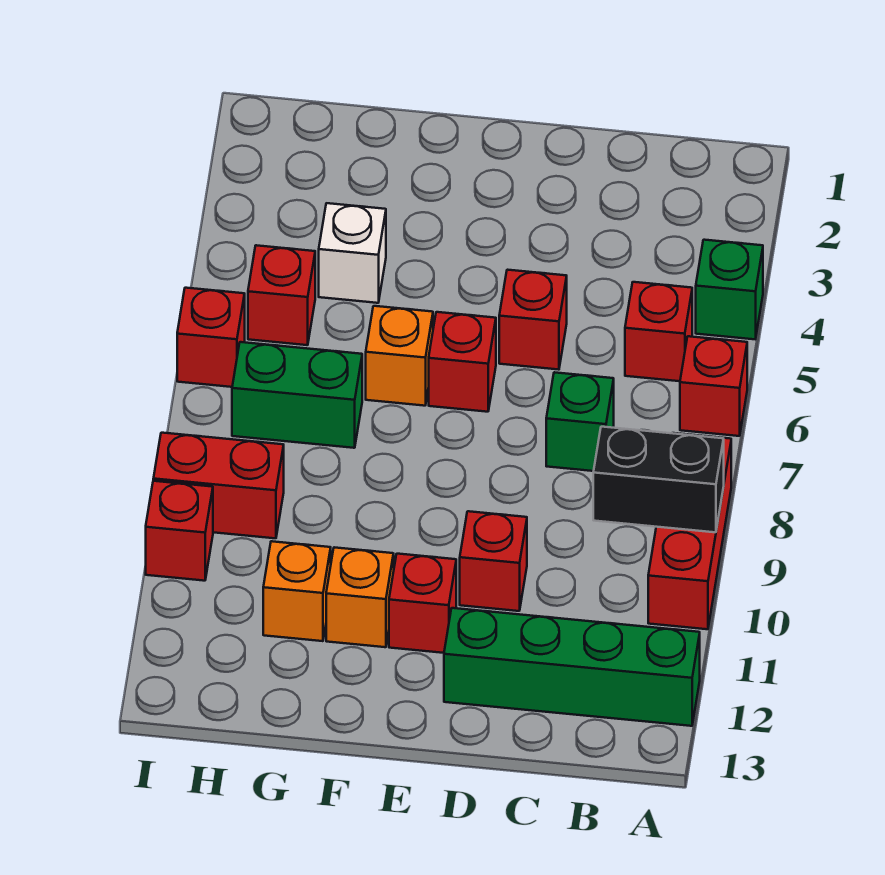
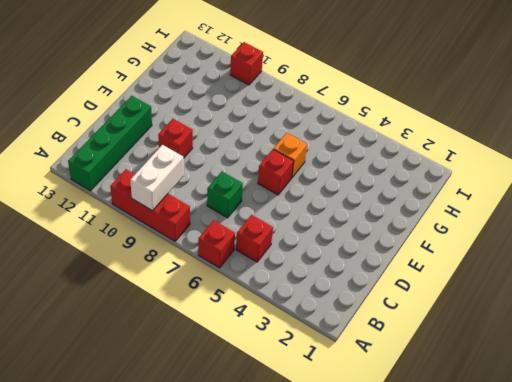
white 1x2 brick [130,145,184,211] -> black 1x2 brick [593,427,724,532]
none -> green 1x1 brick [696,240,763,339]
none -> red 1x1 brick [499,270,567,370]
none -> red 1x1 brick [389,554,456,653]

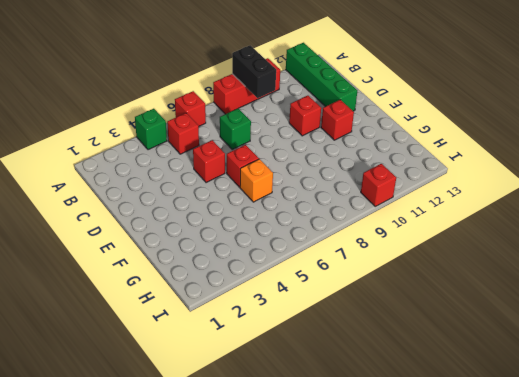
none -> orange 1x1 brick [326,547,394,647]
none -> white 1x1 brick [319,203,386,303]
none -> green 1x2 brick [232,342,362,448]

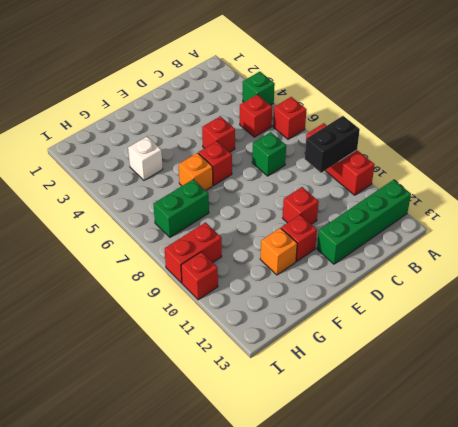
none -> orange 1x1 brick [263,541,331,641]
none -> red 1x1 brick [248,245,315,345]
none -> red 1x1 brick [177,288,245,387]

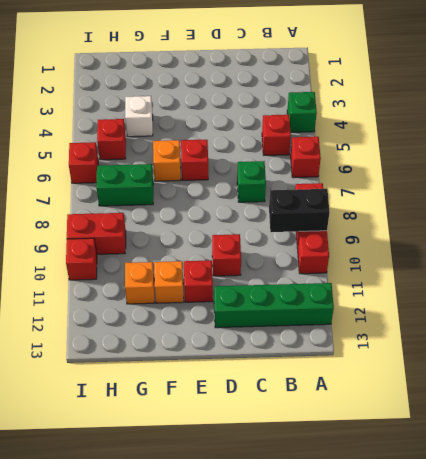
none -> red 1x1 brick [499,270,567,370]

